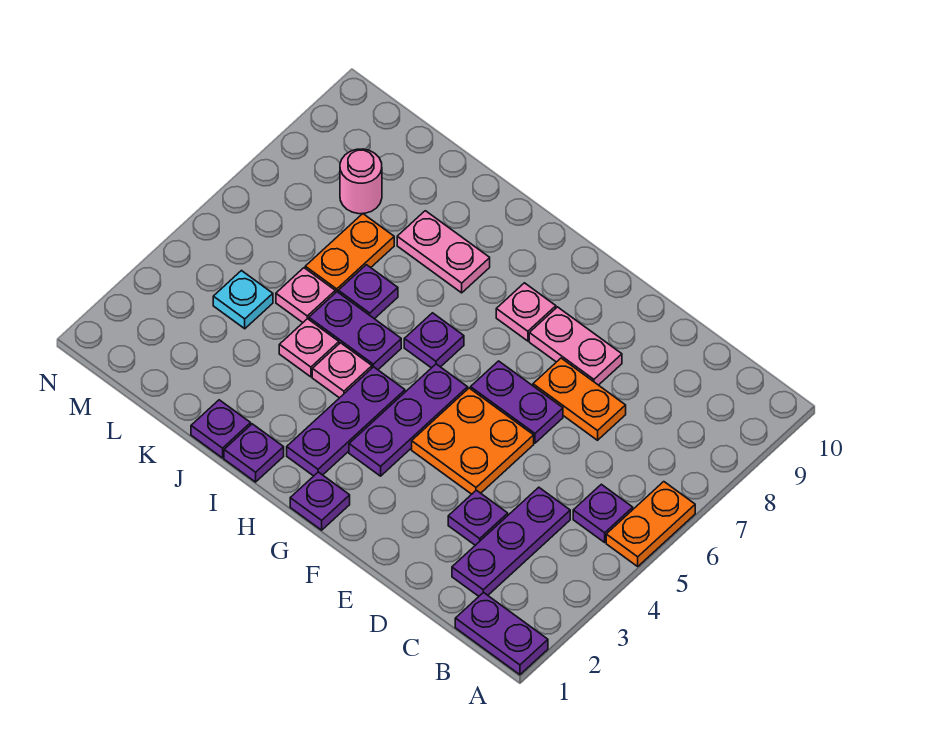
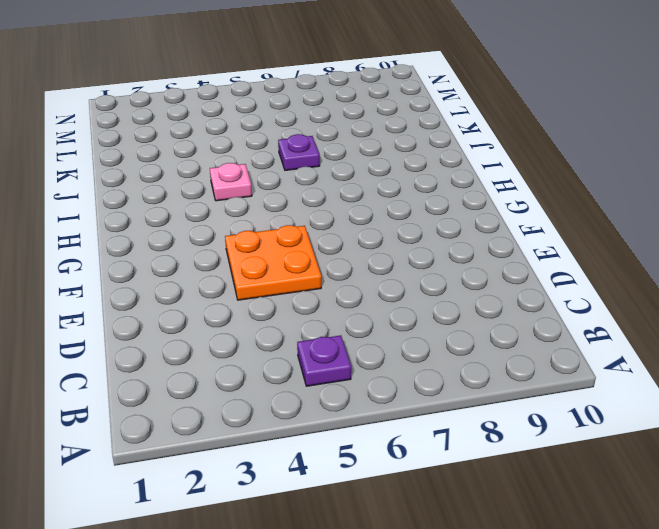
none -> purple 1x2 plate [455,592,548,675]
none -> orange 1x2 plate [606,482,695,566]
none -> purple 1x3 plate [452,487,570,596]

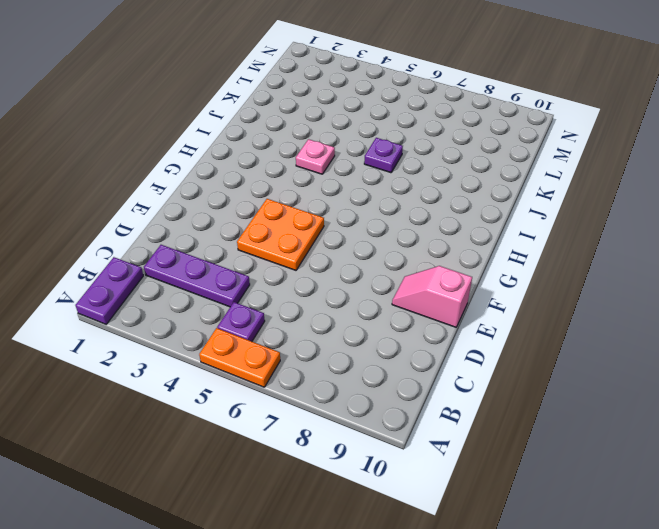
pink 1x2 slope [392,266,472,327] -> none
none -> purple 1x1 plate [448,490,508,545]
none -> orange 1x2 plate [533,358,626,440]
none -> purple 1x2 plate [471,361,563,443]

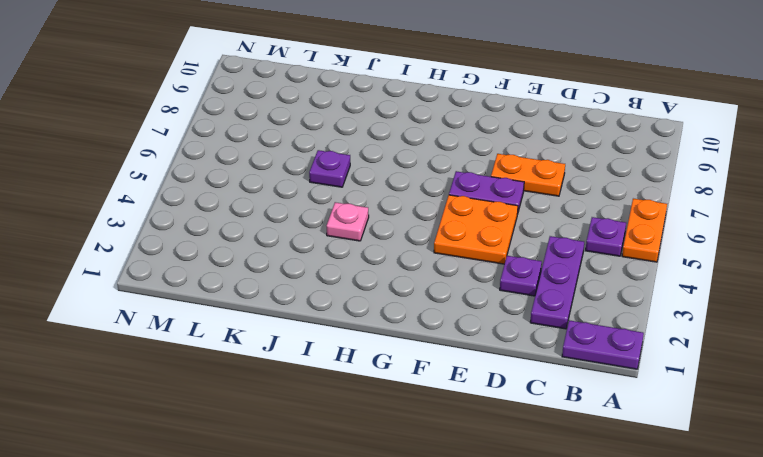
none -> pink 1x2 plate [529,307,622,385]
none -> purple 1x1 plate [290,472,350,530]
none -> purple 1x3 plate [349,364,468,476]

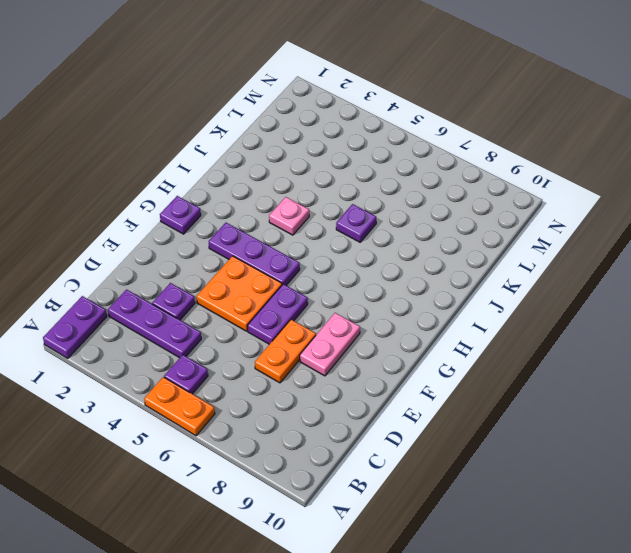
none -> pink 1x1 plate [496,283,556,341]
none -> purple 1x3 plate [287,367,405,476]
none -> purple 1x1 plate [404,313,464,368]

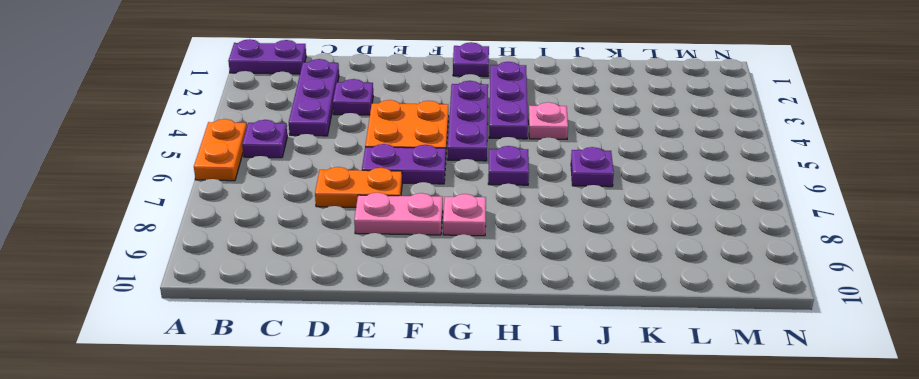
none -> purple 1x1 plate [224,424,284,482]
none -> purple 1x2 plate [309,292,401,370]
none -> pink 1x2 plate [397,211,490,293]

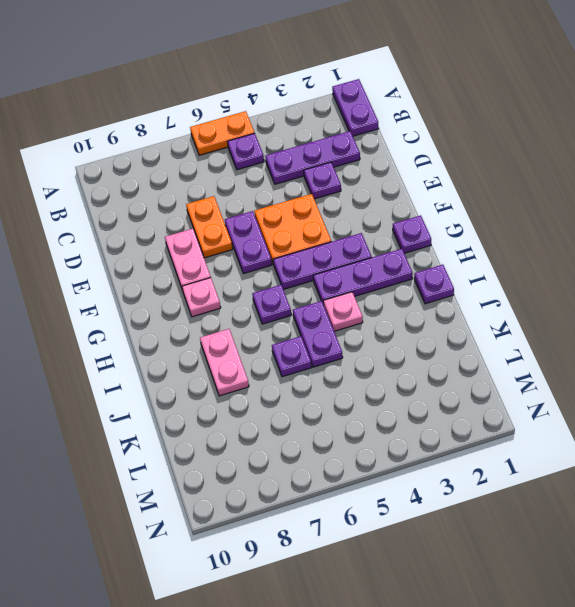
none -> purple 1x1 plate [191,400,251,458]
none -> pink 1x1 plate [279,319,339,377]
none -> pink 1x1 plate [276,268,335,323]

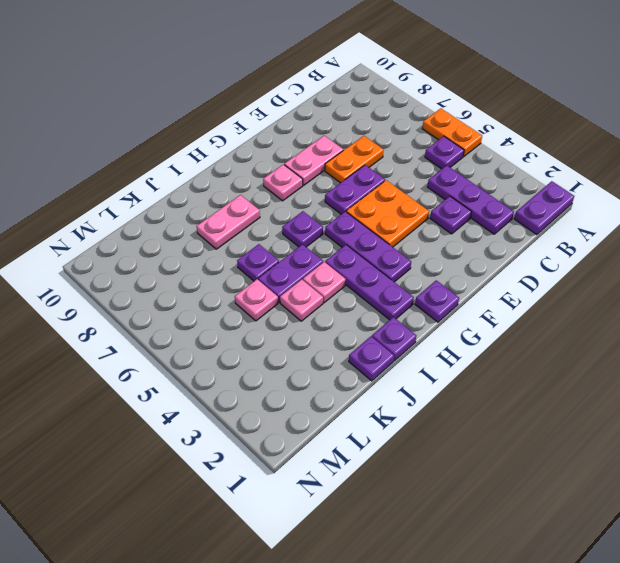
none -> orange 1x2 plate [305,214,394,293]
none -> cyan 1x1 plate [213,271,273,329]
none -> pink 1x1 round brick [340,149,382,214]

